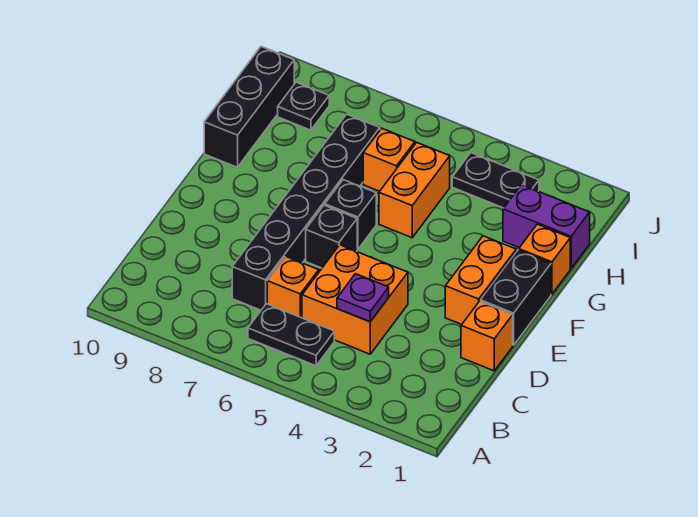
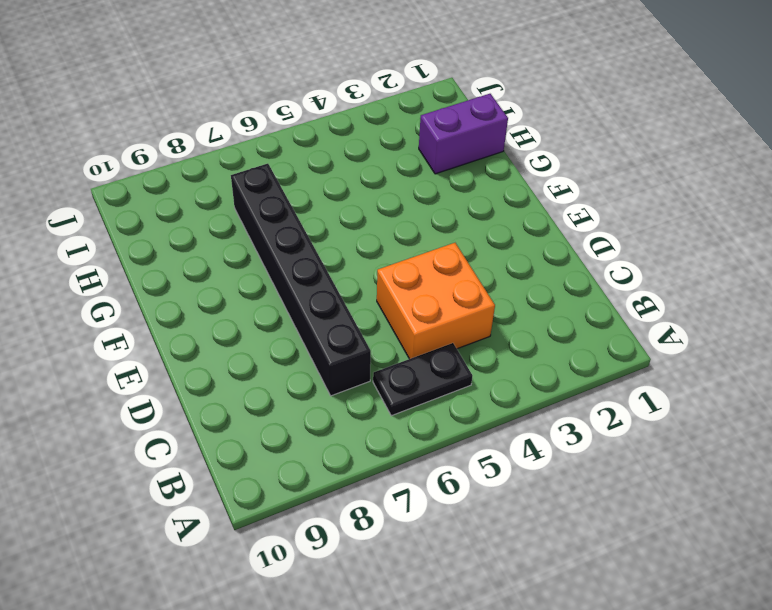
none -> orange 1x1 brick [267,256,319,318]
none -> orange 1x1 brick [461,301,513,371]
none -> black 1x2 brick [480,250,551,345]

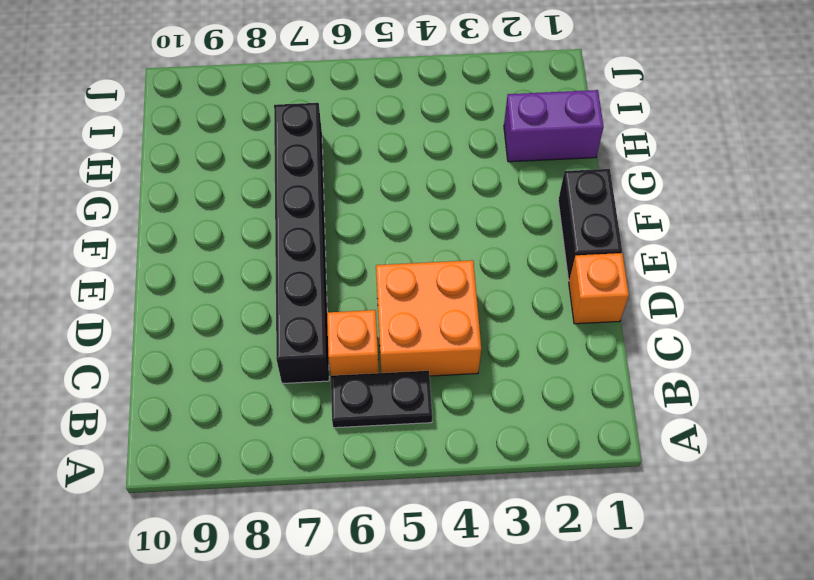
none -> orange 1x2 brick [445,236,516,324]
none -> black 1x1 brick [306,205,357,268]
none -> black 1x1 brick [325,180,376,249]

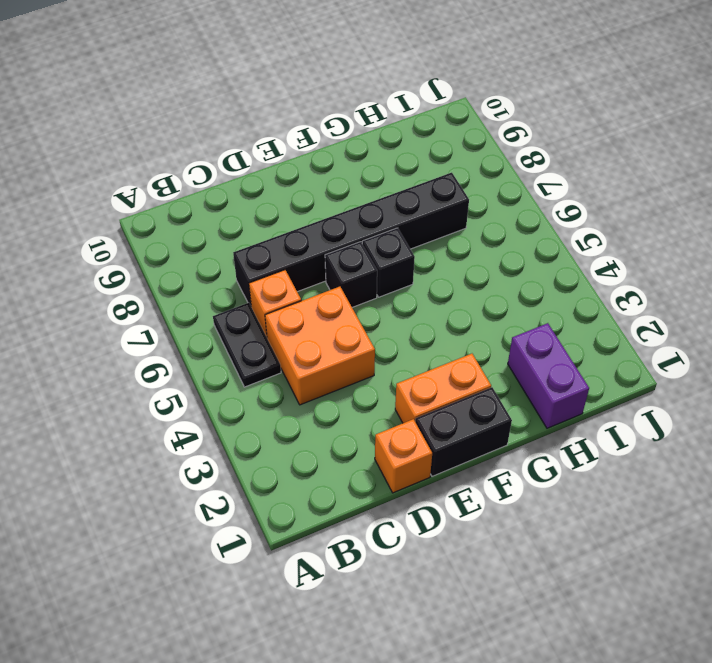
none -> orange 1x1 brick [519,224,570,294]
none -> orange 1x2 brick [379,142,450,238]
none -> black 1x3 brick [204,47,294,167]

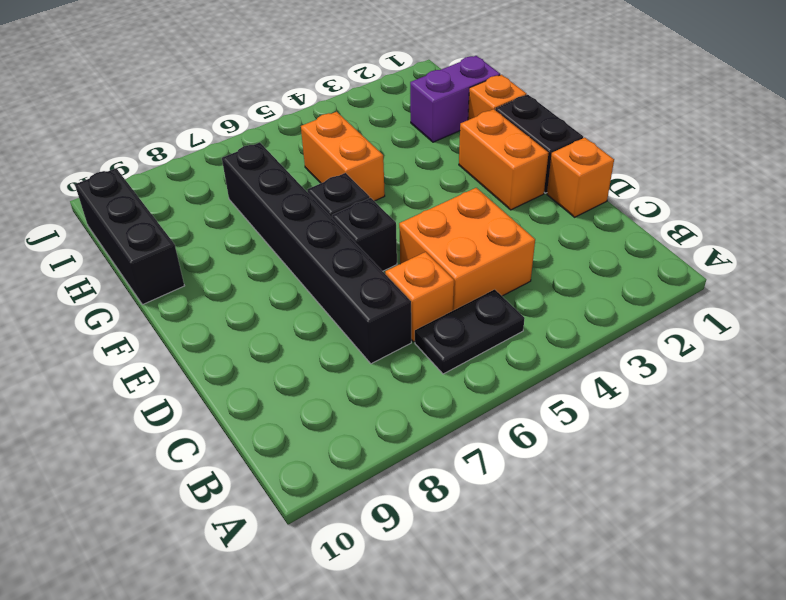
none -> orange 1x1 brick [363,128,415,191]
none -> black 1x2 plate [452,153,539,208]
none -> black 1x1 plate [278,82,329,130]

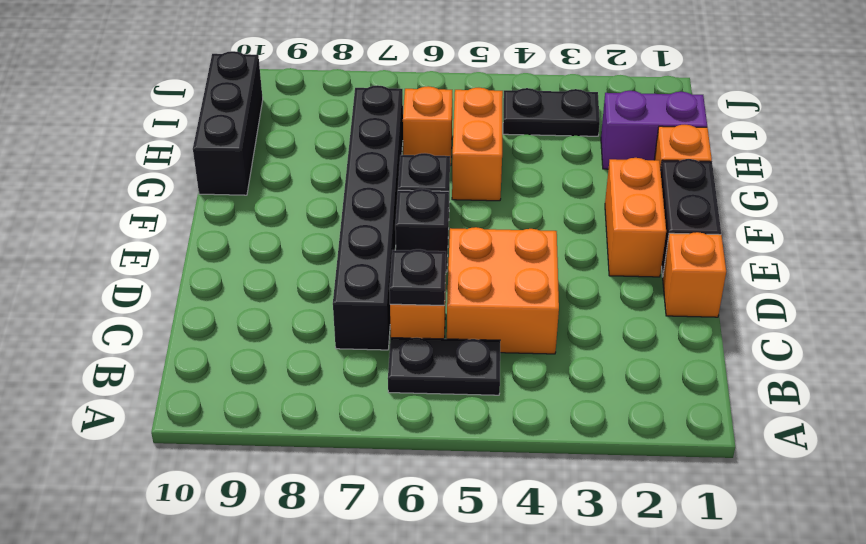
black 1x1 plate [389,249,446,305] -> black 1x1 plate moved to [278,82,329,130]
none -> purple 1x1 plate [337,274,389,322]

